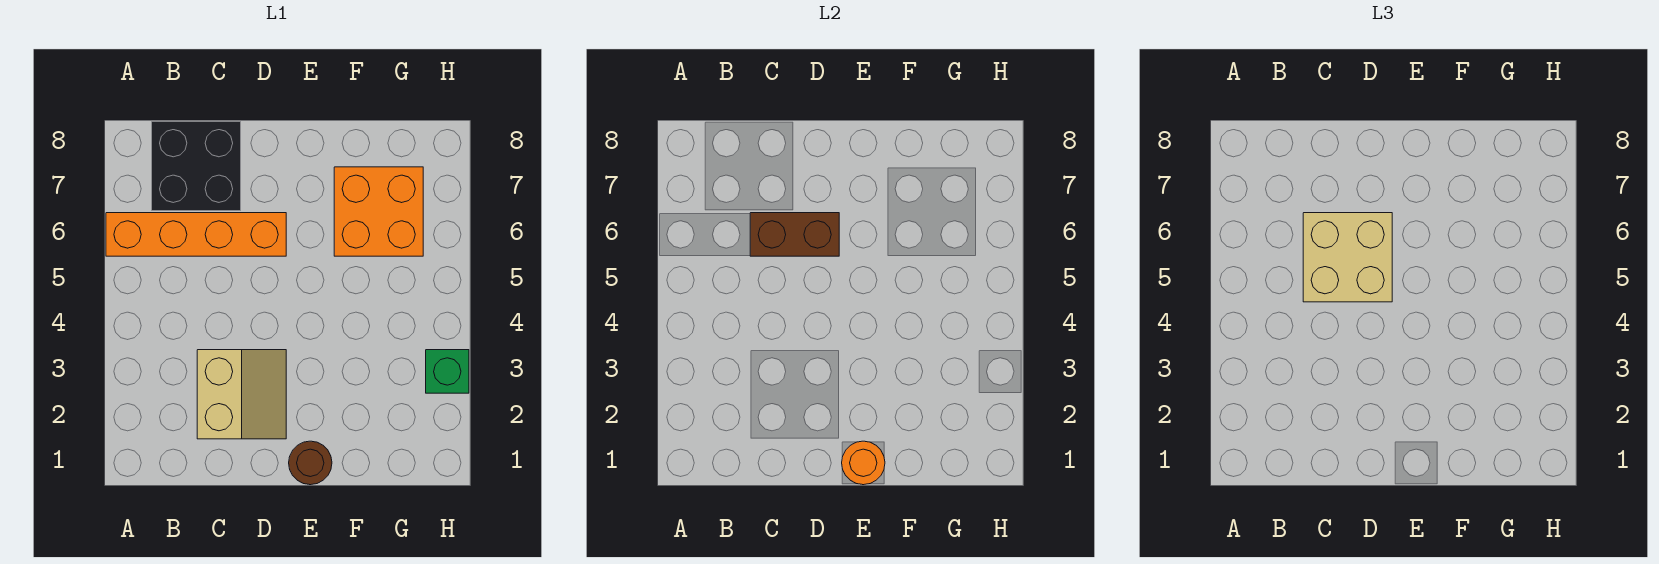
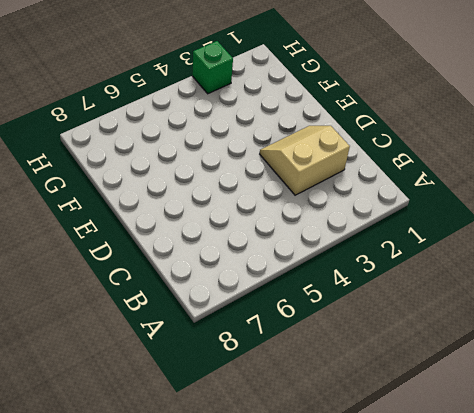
none -> orange 1x4 brick [106,213,286,256]
none -> black 2x2 brick [152,121,241,211]

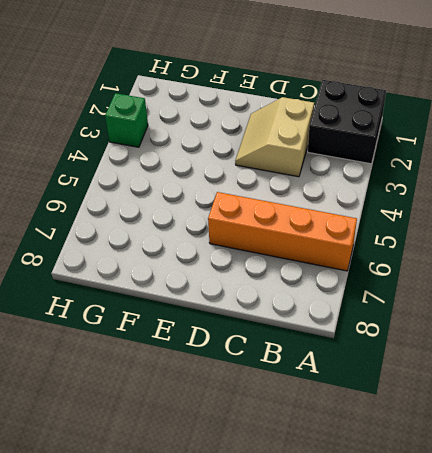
black 2x2 brick [308,80,386,164] -> black 2x2 brick moved to [152,121,241,211]
none -> brown 1x1 round brick [289,441,332,485]
none -> orange 2x2 brick [334,167,423,256]

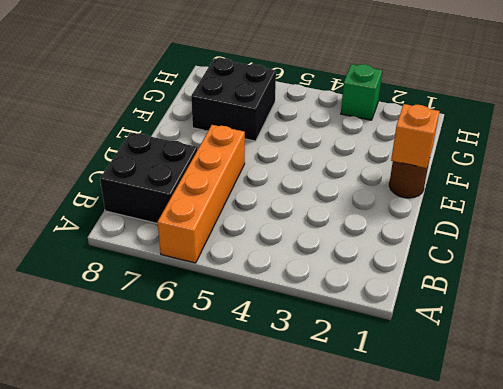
orange 1x1 brick [391,104,440,168] -> orange 1x1 round brick [842,441,885,485]
black 2x2 brick [191,58,276,141] -> orange 2x2 brick [334,167,423,256]
none -> tan 2x2 slope [197,350,286,439]
none -> brown 1x2 brick [750,213,839,256]

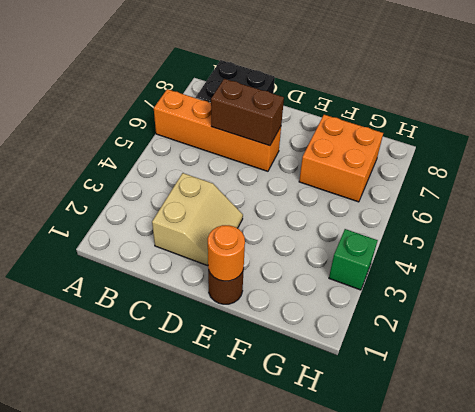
none -> tan 2x2 brick [1303,213,1392,302]

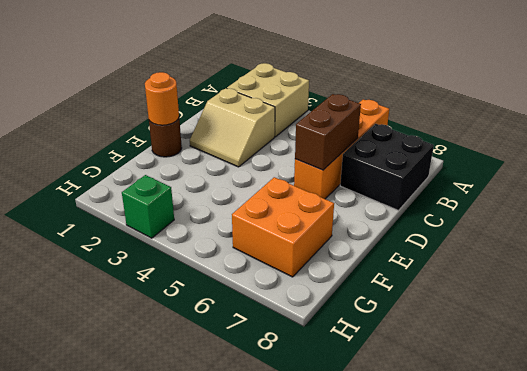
tan 2x2 brick [227,63,309,137] -> tan 2x2 brick moved to [1303,213,1392,302]

